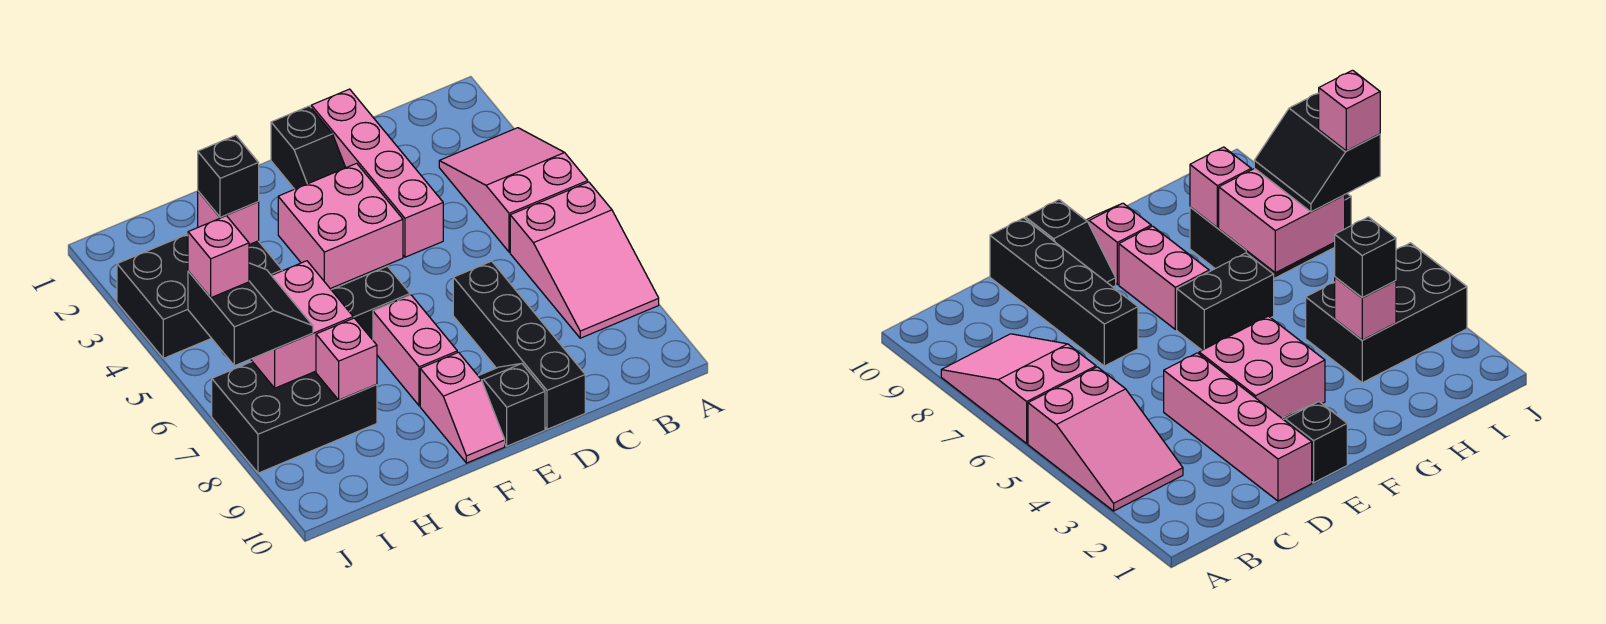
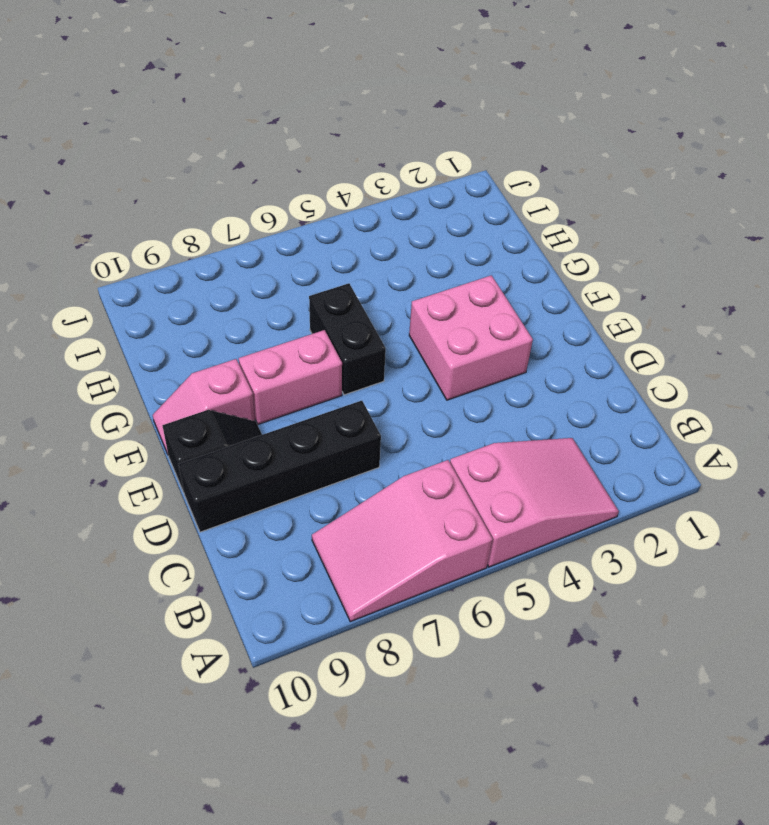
none -> pink 1x4 brick [311,89,443,257]
none -> black 1x2 slope [271,106,346,189]
none -> black 2x3 brick [117,234,282,358]

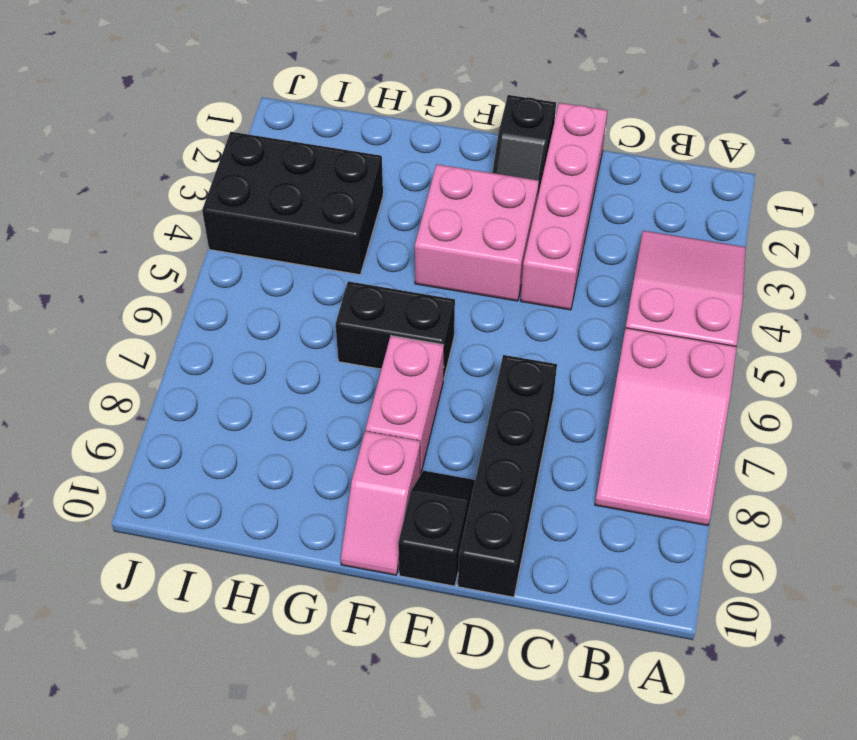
none -> black 2x3 brick [212,362,377,473]
none -> pink 1x1 brick [198,191,259,245]
none -> pink 2x2 brick [251,261,353,388]

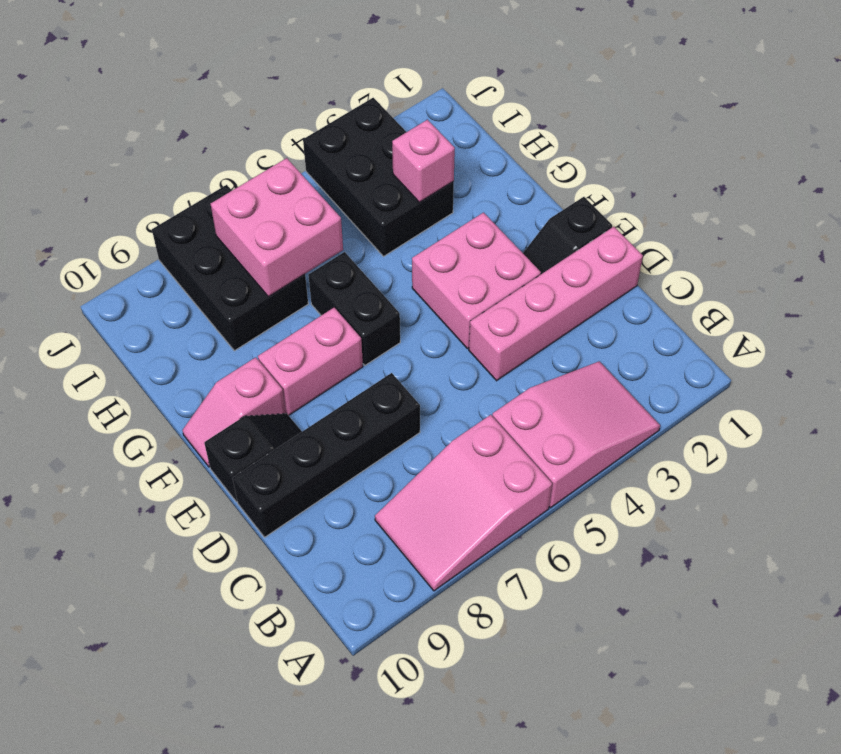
none -> pink 1x1 brick [316,318,377,400]
none -> black 1x1 brick [198,135,259,217]
none -> black 2x2 slope [188,263,313,366]

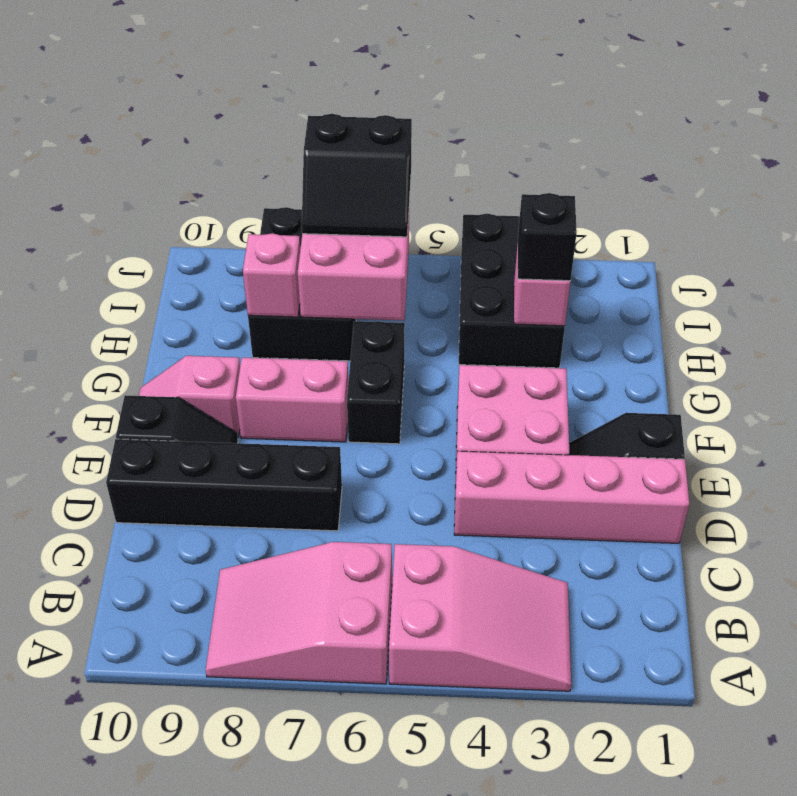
none -> pink 1x1 brick [188,216,249,298]

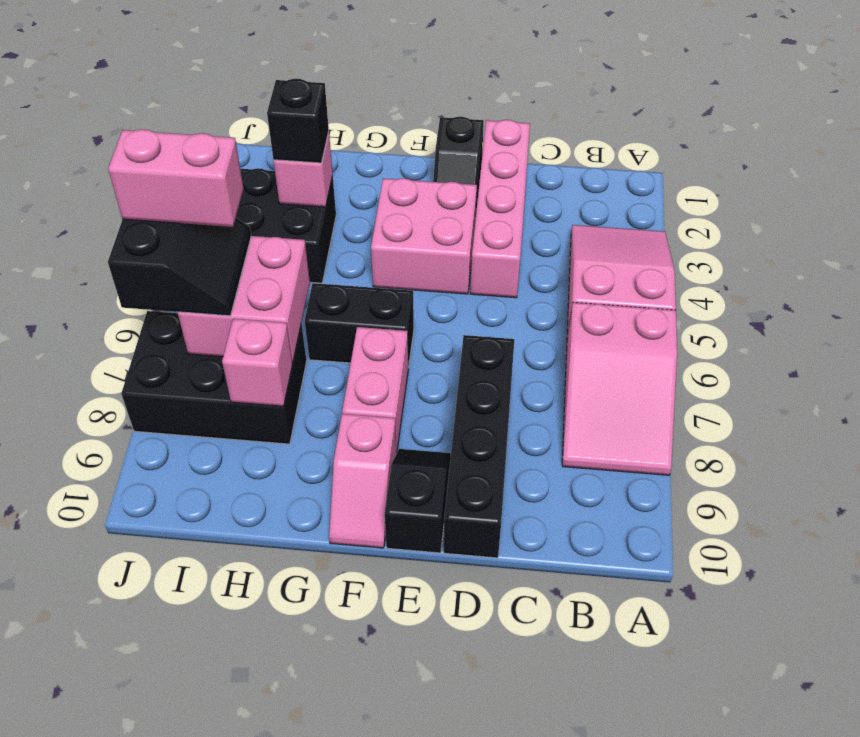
pink 1x2 brick [108,129,244,227] -> pink 1x1 brick [188,216,249,298]

